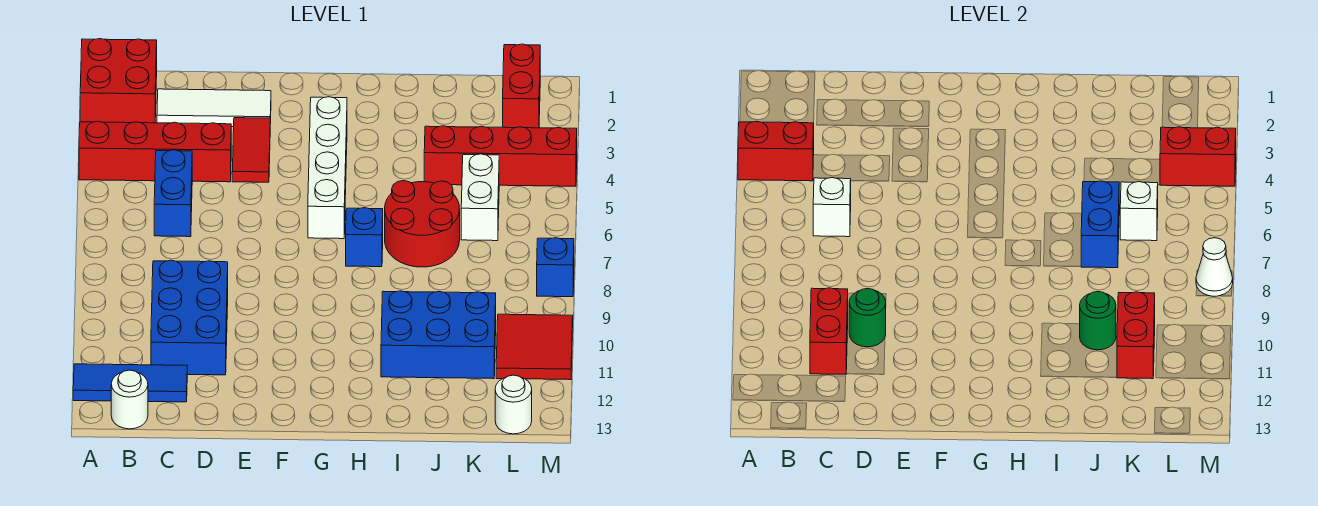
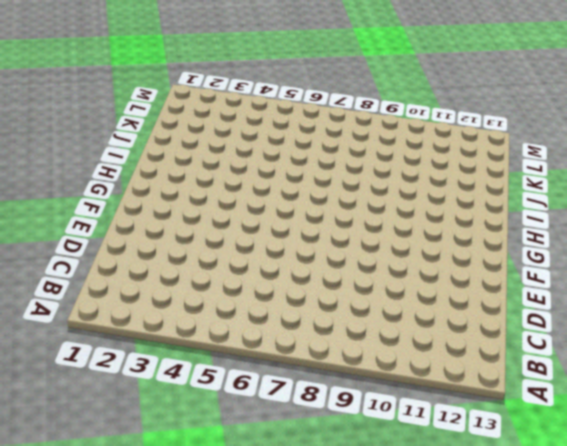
none -> red 2x2 brick [80,39,157,123]
none -> red 1x4 brick [79,121,231,182]
none -> blue 1x3 tile [73,364,187,402]

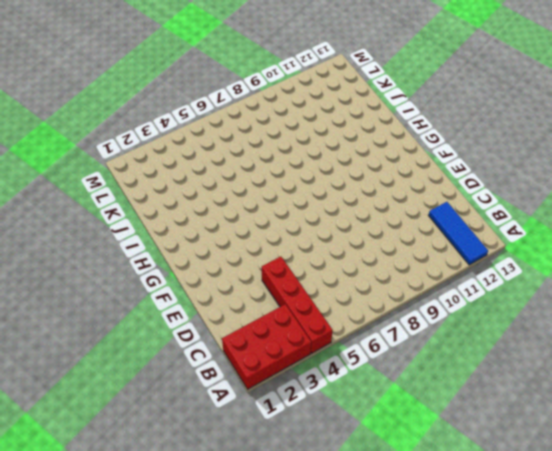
red 2x3 brick [222,304,311,389] -> red 2x2 brick [80,39,157,123]
none -> white 1x1 round brick [111,370,148,429]
none -> white 1x3 tile [157,89,271,127]
none -> blue 1x2 brick [154,150,192,237]

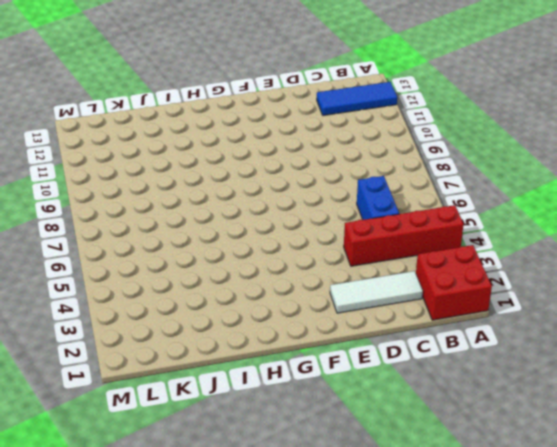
none -> white 1x1 round brick [111,370,148,429]
none -> blue 2x3 brick [151,260,228,375]
none -> red 1x2 tile [232,118,270,182]

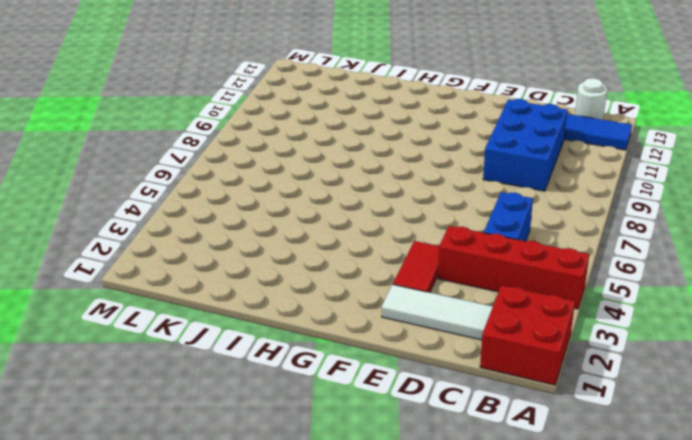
none -> white 1x4 brick [308,97,347,239]
none -> blue 1x1 brick [346,208,383,267]
none -> red 2x2 round brick [385,181,460,267]

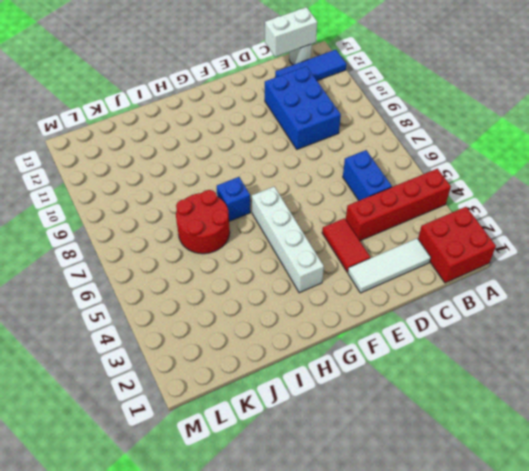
white 1x2 brick [265,7,317,57] -> white 1x2 brick turned to [461,154,499,241]
none -> blue 2x3 brick [381,291,496,379]
none -> red 1x4 brick [424,126,577,186]
none -> red 1x2 brick [503,44,540,128]

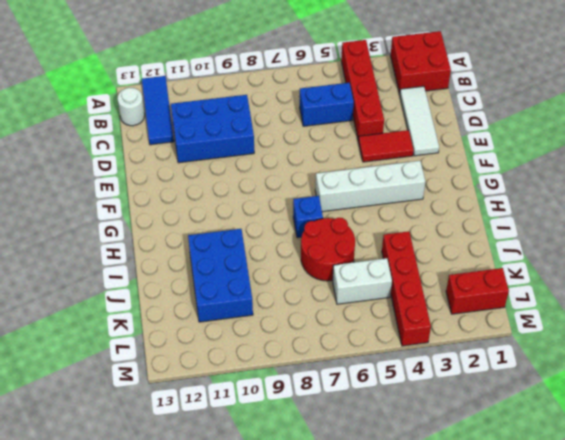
none -> red 2x2 tile [496,314,573,380]
none -> white 1x1 round brick [495,375,532,434]
none -> blue 1x1 brick [537,238,574,297]

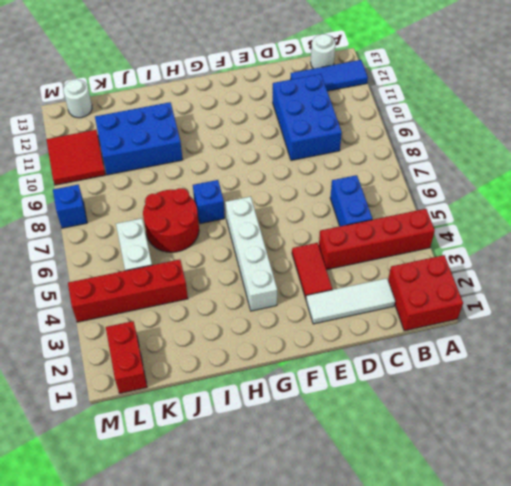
none -> red 1x2 brick [738,121,814,181]
none -> white 1x1 brick [813,178,851,237]
none -> red 1x2 brick [810,288,848,374]

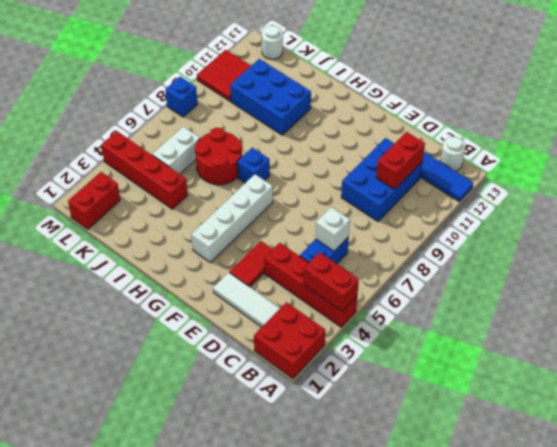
none -> green 1x1 round brick [849,288,886,347]
none -> blue 1x2 brick [1081,181,1119,268]
none -> green 1x1 round brick [1080,292,1116,350]

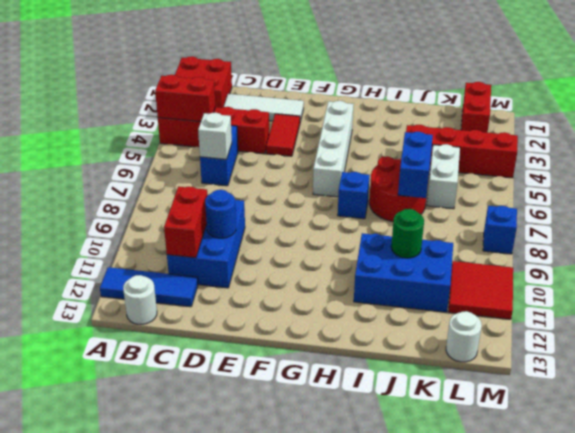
blue 1x1 round brick [205,190,236,238] -> green 1x1 round brick [849,288,886,347]
none -> white 1x1 brick [1120,182,1158,241]
none -> red 1x2 brick [1117,292,1155,379]
none -> red 1x2 brick [1160,127,1236,186]

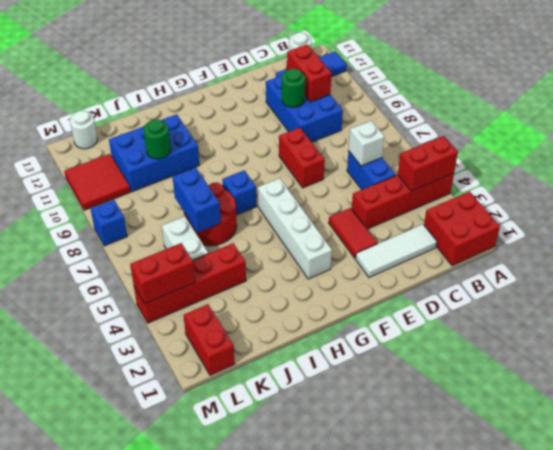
red 1x2 brick [279,128,325,188] -> red 1x2 brick moved to [1117,292,1155,379]
none -> white 1x1 brick [1120,182,1158,241]
none -> white 1x1 cone [1196,238,1233,296]

